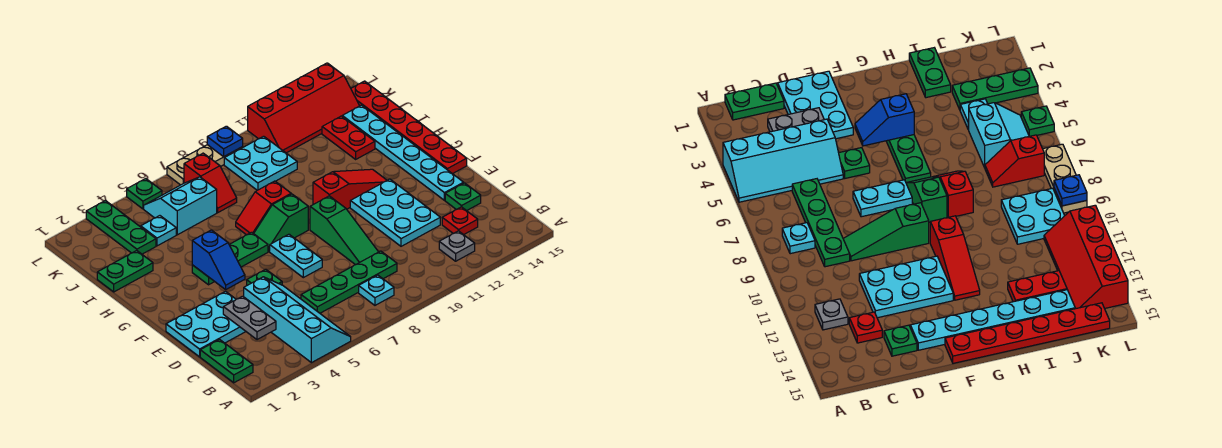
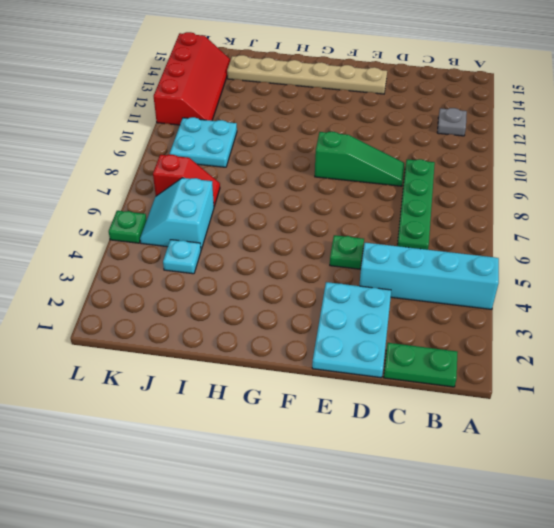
tan 1x6 plate [227,55,387,94] -> cyan 1x6 plate [342,105,464,200]
none -> cyan 1x1 plate [359,275,394,305]
none -> red 1x1 plate [442,207,478,235]
none -> cyan 2x3 plate [350,179,440,246]
none -> green 1x1 plate [445,183,481,211]

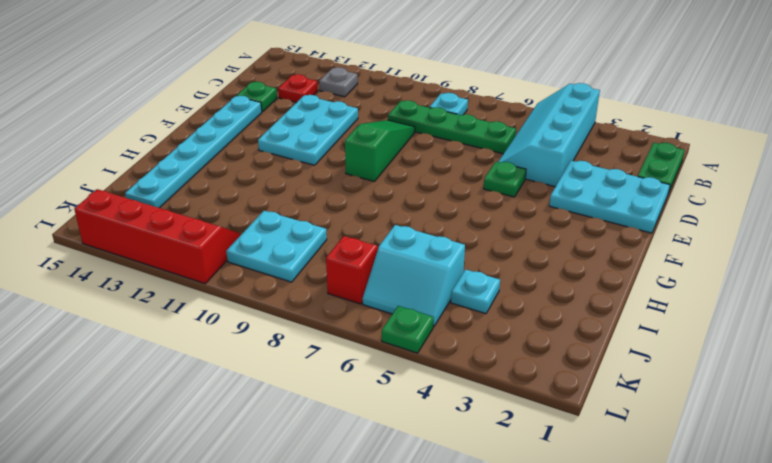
none -> cyan 1x2 plate [270,234,322,278]
none -> red 1x6 plate [351,81,467,174]
none -> green 1x3 plate [192,232,268,285]
none -> green 1x2 slope [254,194,308,252]

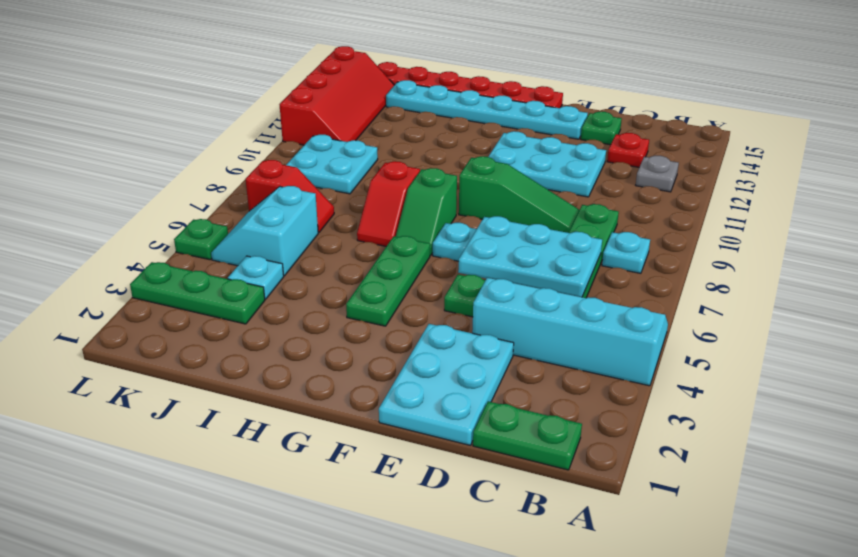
cyan 2x3 plate [458,216,602,297] -> none
none -> red 1x3 slope [313,169,387,209]
none -> green 1x2 plate [97,251,153,292]
none -> red 1x2 plate [322,116,375,159]
none -> tan 1x3 plate [167,145,243,185]

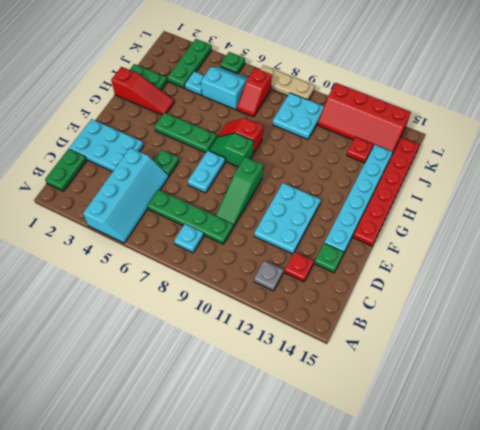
red 1x3 slope [111,67,174,115] -> red 1x3 slope moved to [313,169,387,209]
red 1x1 plate [347,137,373,163] -> red 1x2 plate [322,116,375,159]
none -> grey 1x2 plate [223,296,276,340]
none -> blue 1x2 slope [192,230,245,289]
none -> blue 1x1 plate [207,126,243,157]

